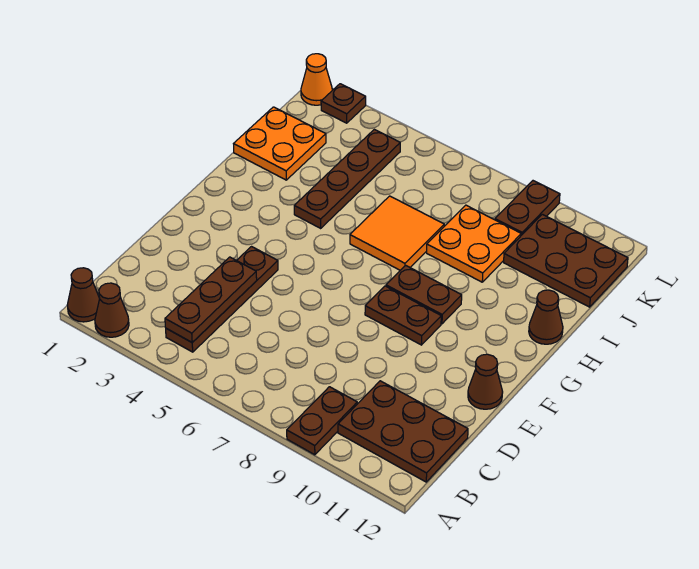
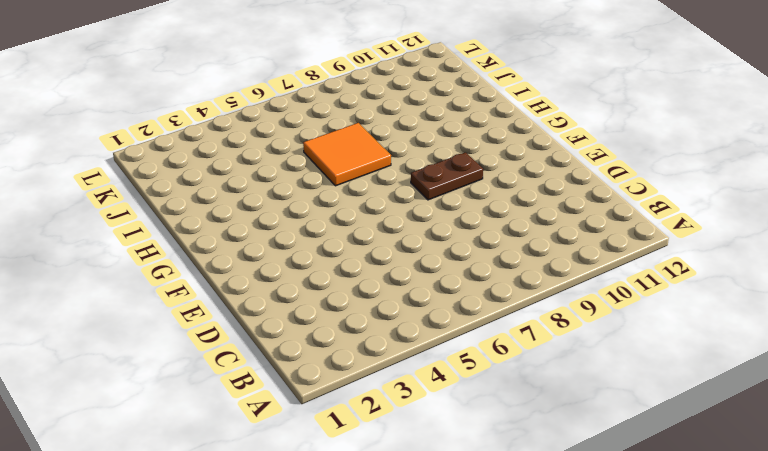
none -> brown 1x1 cone [67,268,100,322]
none -> brown 1x1 cone [95,283,129,337]
none -> brown 1x2 plate [287,387,357,455]

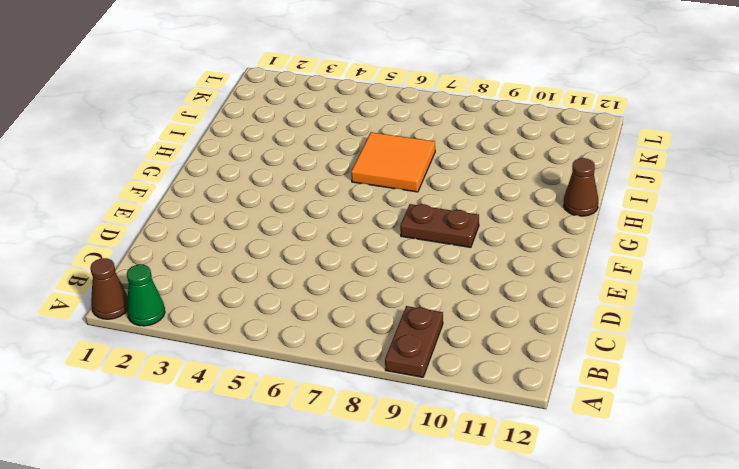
green 1x1 cone [127,265,165,326] -> brown 1x1 cone [95,283,129,337]
none -> brown 1x4 plate [166,247,278,352]
none -> brown 2x3 plate [338,381,468,482]
none -> brown 1x1 cone [468,354,503,409]

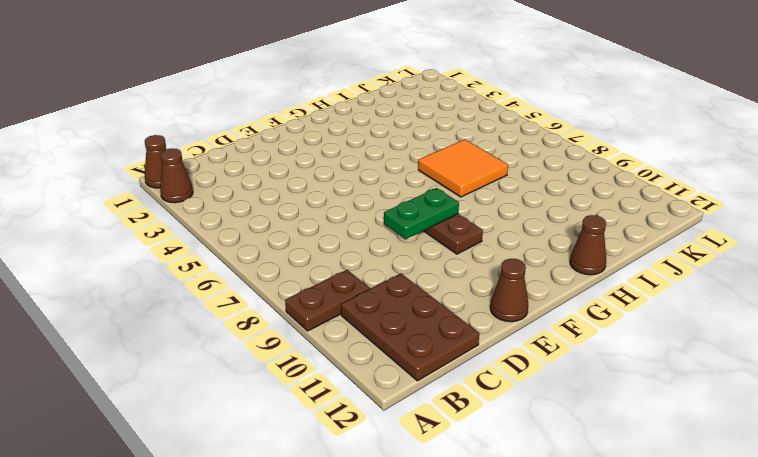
green 1x2 plate [384,188,459,239] -> none
none -> brown 1x4 plate [166,247,278,352]
none -> brown 1x2 plate [386,265,462,324]
none -> brown 1x4 plate [294,129,400,228]

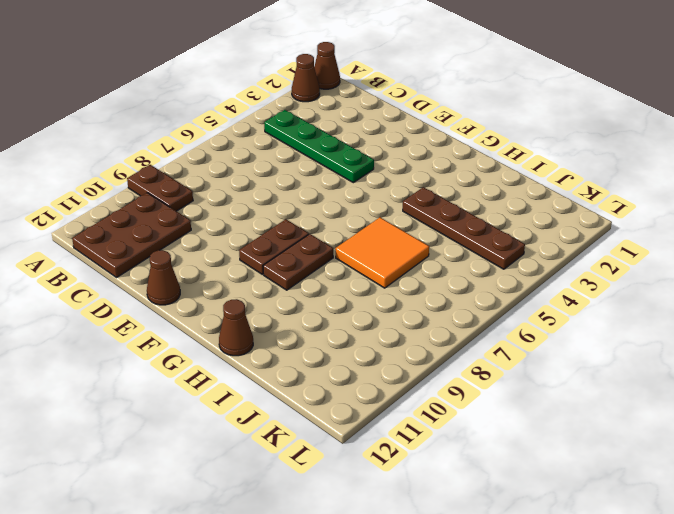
green 1x4 plate [264,110,374,183] -> brown 1x4 plate [166,247,278,352]
none -> orange 2x2 plate [234,107,326,180]
none -> orange 2x2 plate [427,205,521,282]
none -> brown 2x3 plate [504,214,628,307]

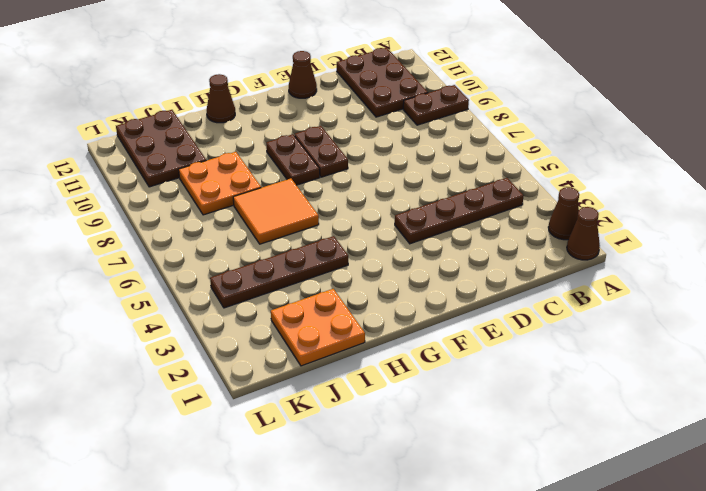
none -> brown 1x2 plate [495,181,560,235]
none -> orange 1x1 cone [301,54,332,105]
none -> brown 1x1 plate [321,84,366,123]

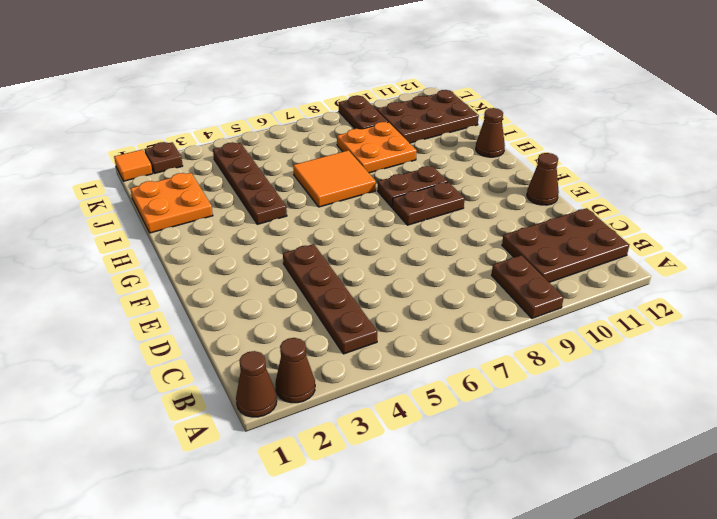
orange 1x1 tile [114,149,153,181] -> orange 1x1 cone [301,54,332,105]
none -> brown 1x3 plate [165,257,257,342]

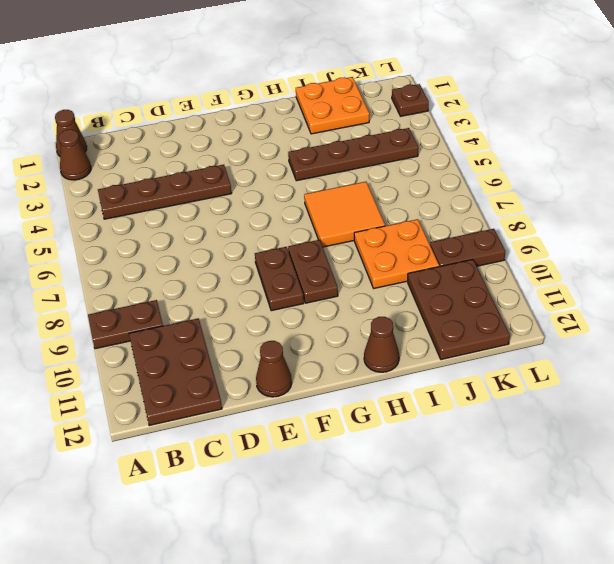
none -> orange 1x1 cone [301,54,332,105]
none -> brown 1x3 plate [165,257,257,342]

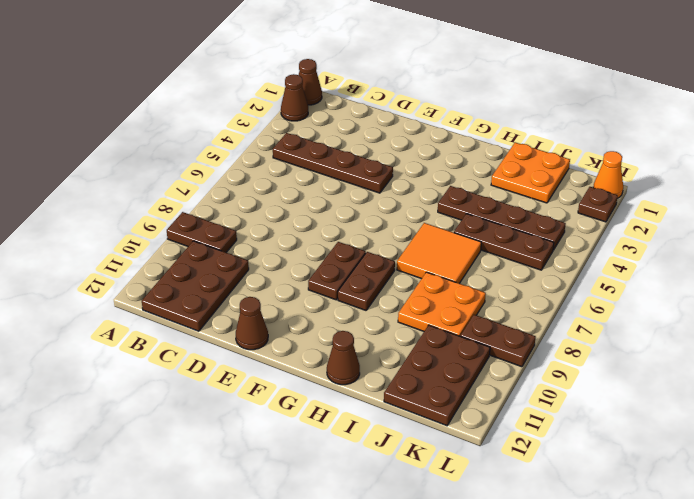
brown 1x3 plate [454,214,554,270] -> brown 1x3 plate moved to [165,257,257,342]

